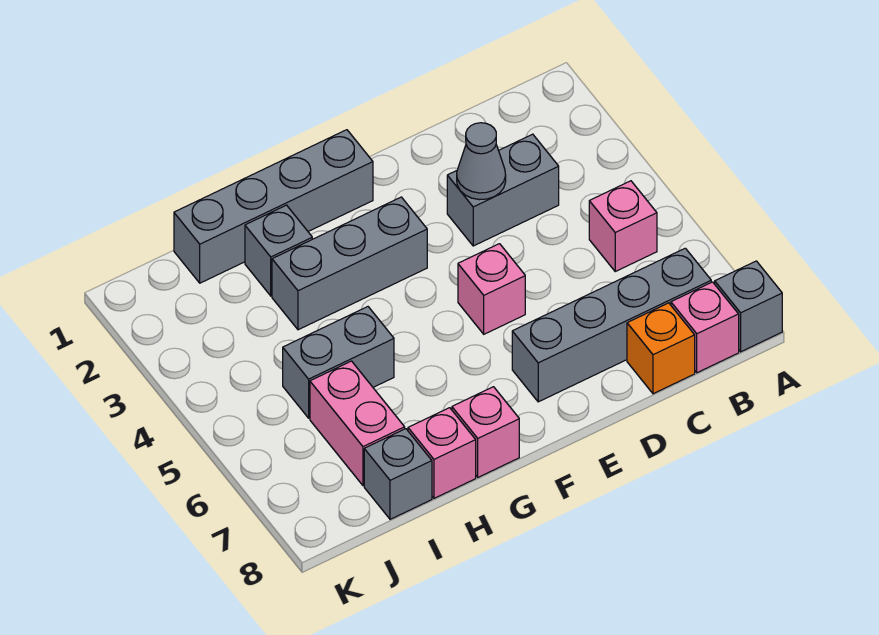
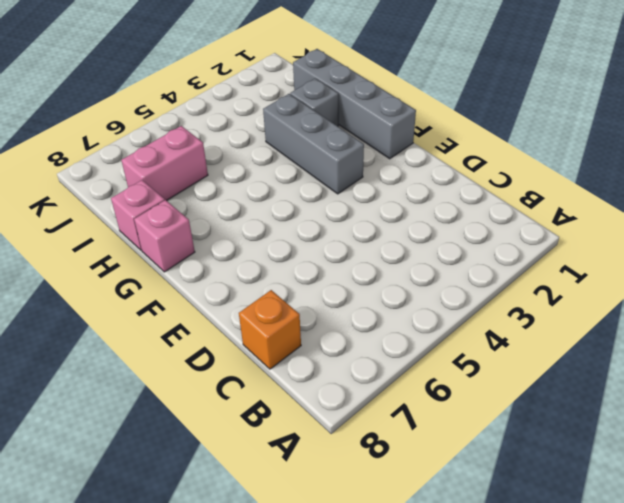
none -> grey 1x1 brick [715,261,782,352]
none -> pink 1x1 brick [589,181,657,271]
none -> grey 1x4 brick [512,248,711,402]

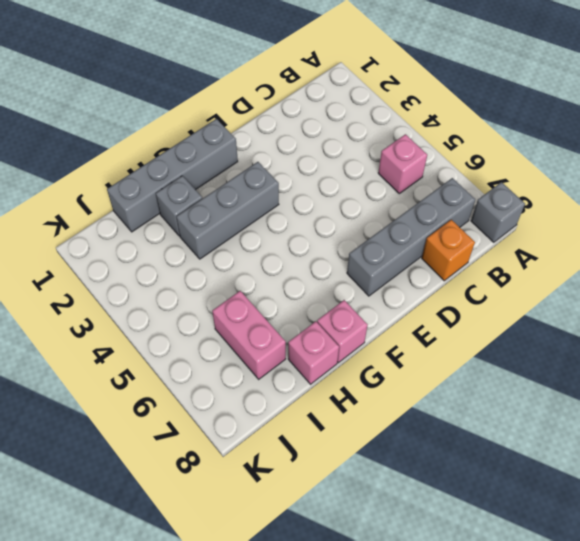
none -> pink 1x1 brick [671,282,739,373]
none -> grey 1x2 brick [447,134,559,246]
none -> pink 1x1 brick [458,244,525,334]

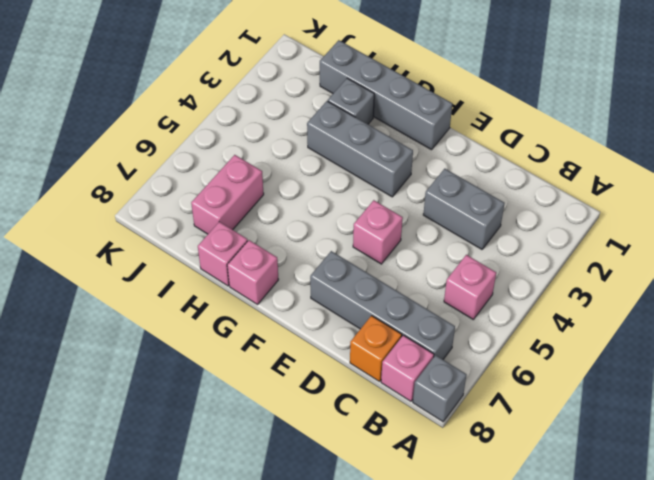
none -> grey 1x2 brick [283,307,394,418]
none -> grey 1x1 brick [364,429,432,519]
none -> grey 1x1 cone [457,123,506,200]

